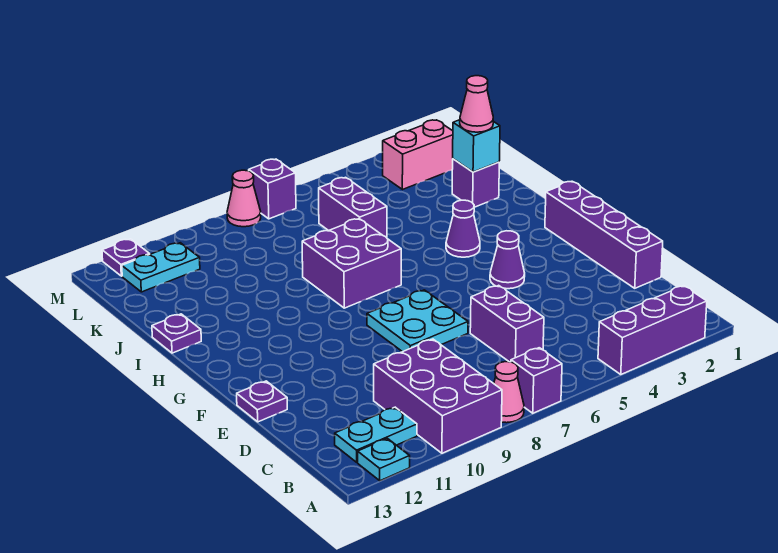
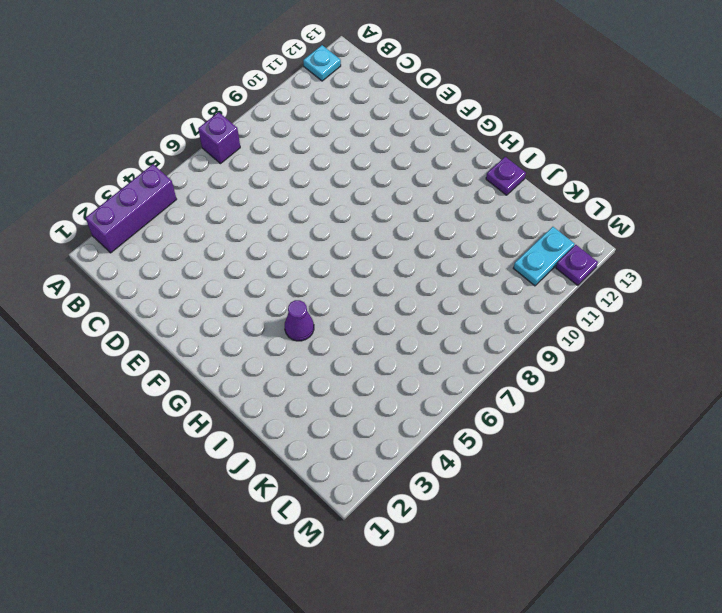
none -> pink 1x1 cone [494,362,524,423]
none -> purple 2x3 brick [374,339,502,453]
none -> cyan 1x2 plate [335,407,417,462]

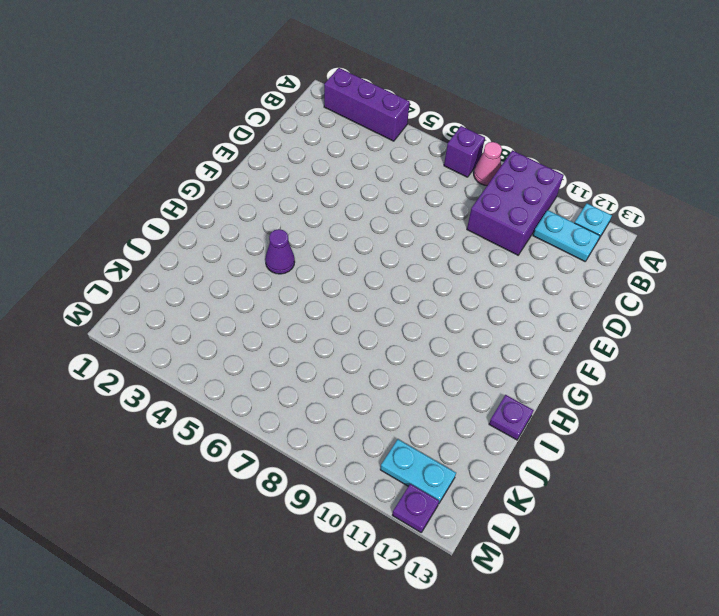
none -> purple 1x2 brick [470,285,544,362]
none -> purple 1x4 brick [545,181,663,288]
none -> cyan 2x2 plate [367,290,468,352]

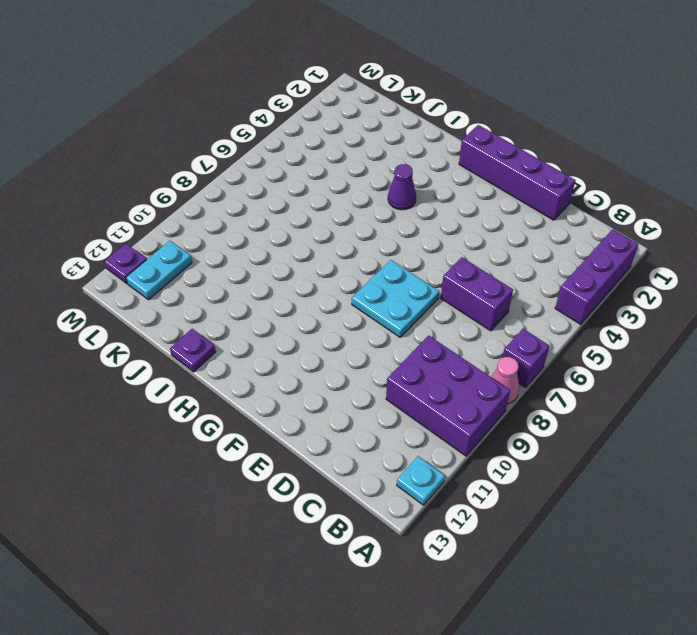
none -> cyan 1x2 plate [335,407,417,462]
none -> purple 1x1 plate [237,381,287,422]
none -> purple 1x1 cone [490,231,525,289]

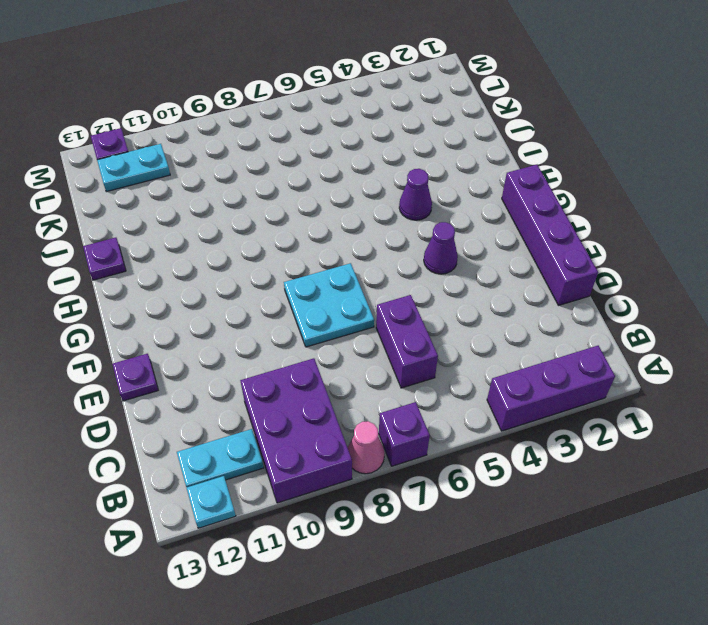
none -> purple 2x2 brick [302,219,401,308]
none -> purple 1x1 brick [452,159,499,207]
none -> purple 1x2 brick [319,177,387,238]

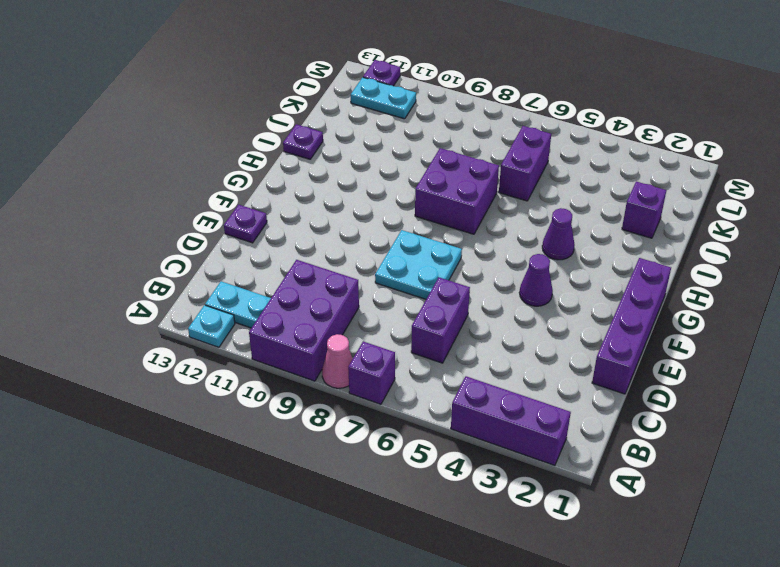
none -> pink 1x2 brick [383,120,453,190]
none -> purple 1x1 brick [249,159,296,219]
none -> pink 1x1 cone [227,170,261,227]

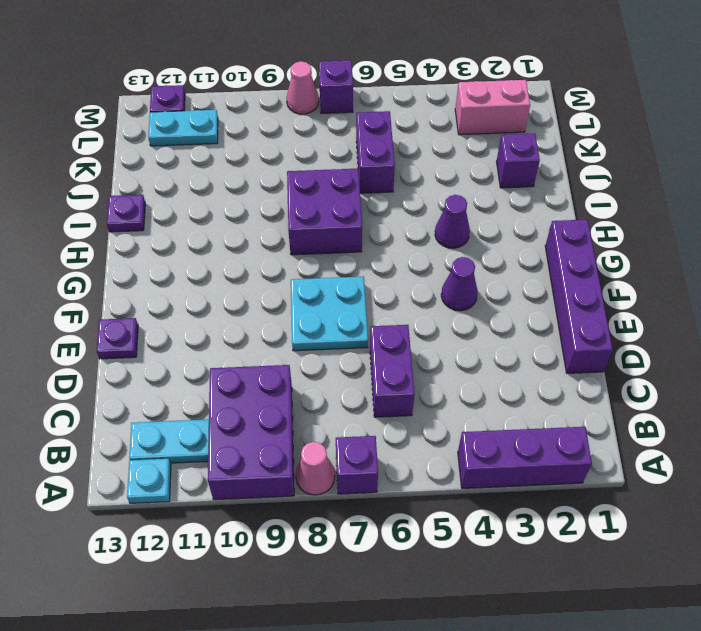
none -> cyan 1x1 brick [453,120,500,172]
none -> pink 1x1 cone [460,76,493,132]

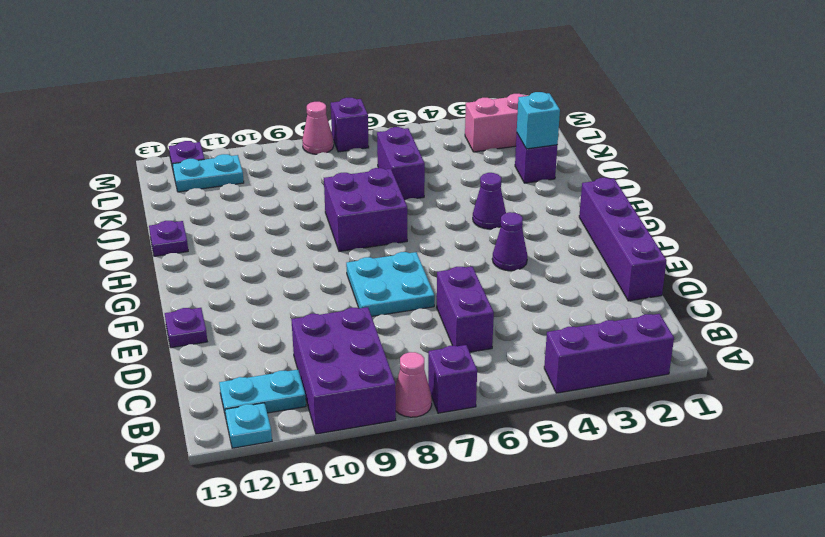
none -> pink 1x1 cone [460,76,493,132]

